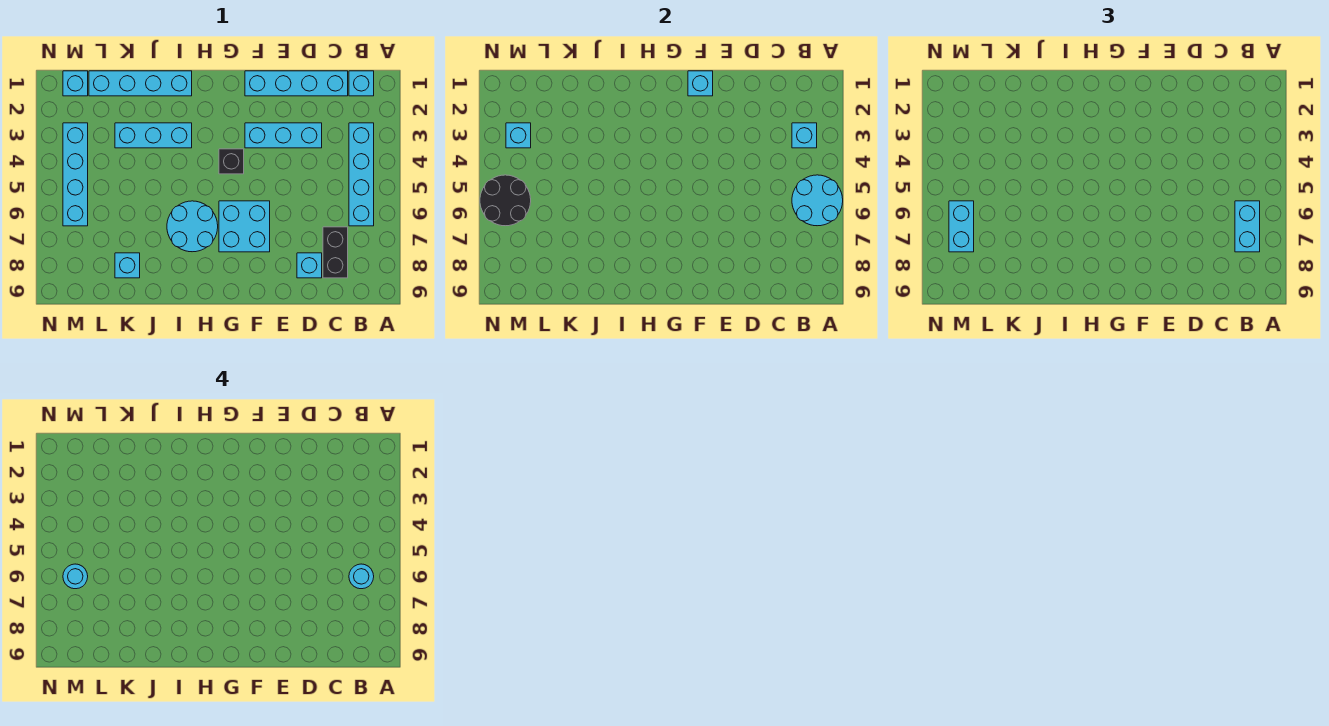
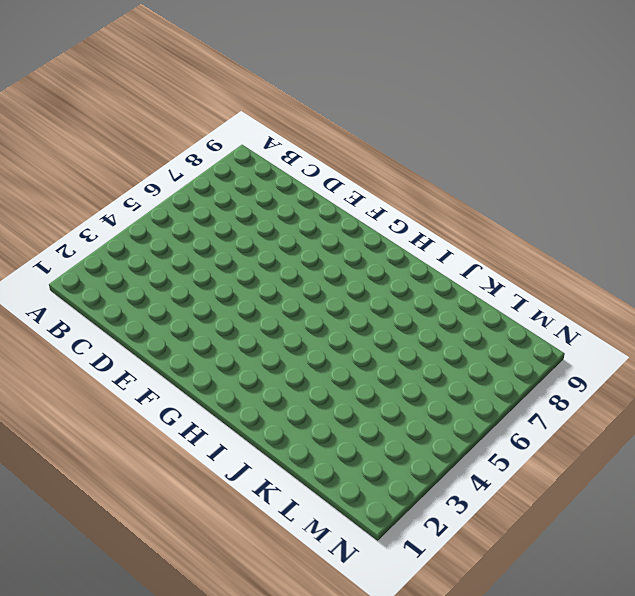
none -> cyan 1x1 brick [349,71,374,96]
none -> cyan 1x4 brick [349,123,374,226]
none -> cyan 1x4 brick [245,71,348,96]

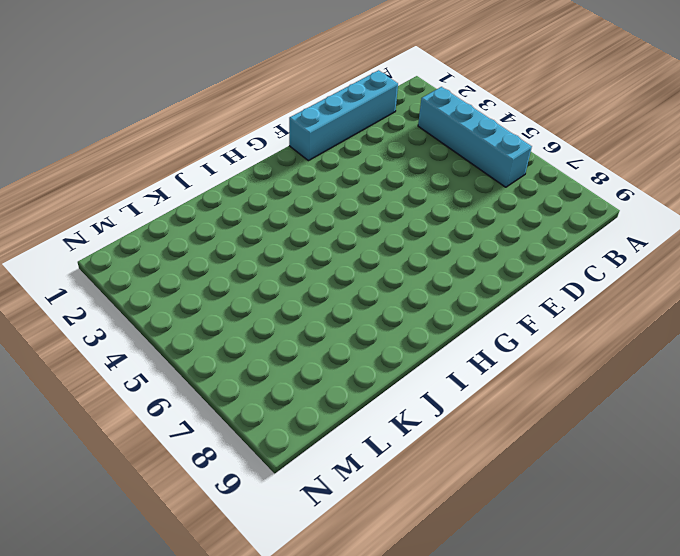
none -> cyan 1x1 brick [349,71,374,96]
none -> black 1x2 brick [323,227,348,278]
none -> cyan 1x3 brick [245,123,322,148]

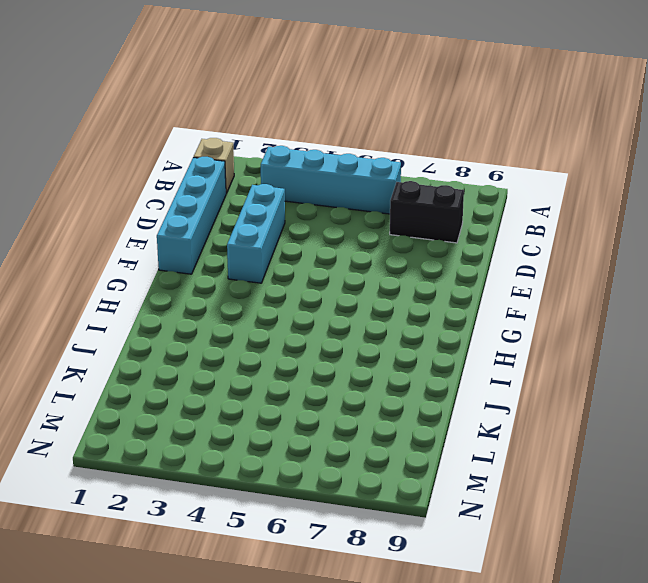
tan 1x1 brick [194,138,234,194] -> cyan 1x1 brick [349,71,374,96]
none -> cyan 1x1 brick [297,253,322,278]
none -> cyan 2x2 brick [219,201,270,252]
none -> black 1x1 brick [219,149,244,174]

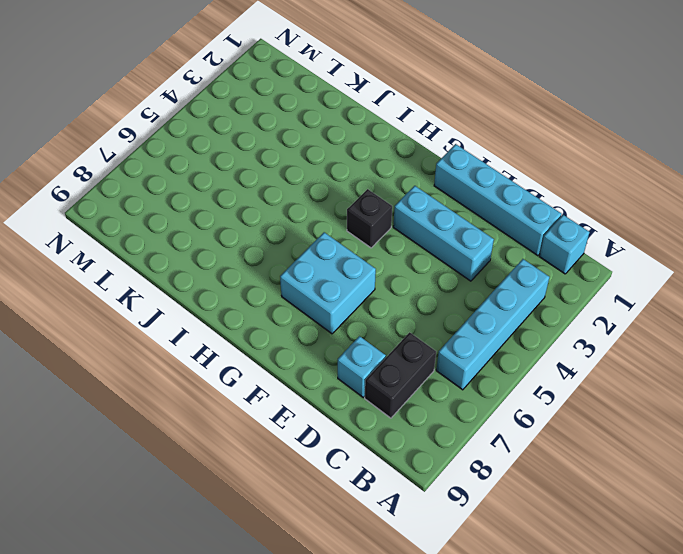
none -> cyan 2x2 round brick [167,201,218,252]
none -> cyan 1x4 brick [89,71,192,96]
none -> cyan 1x3 brick [115,123,192,148]

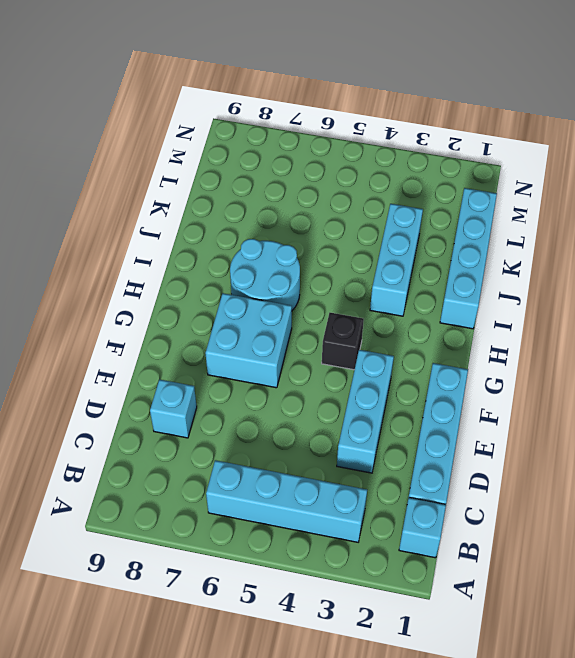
none -> black 1x2 brick [323,227,348,278]
none -> cyan 1x1 brick [115,253,140,278]
none -> cyan 1x1 brick [63,71,88,96]

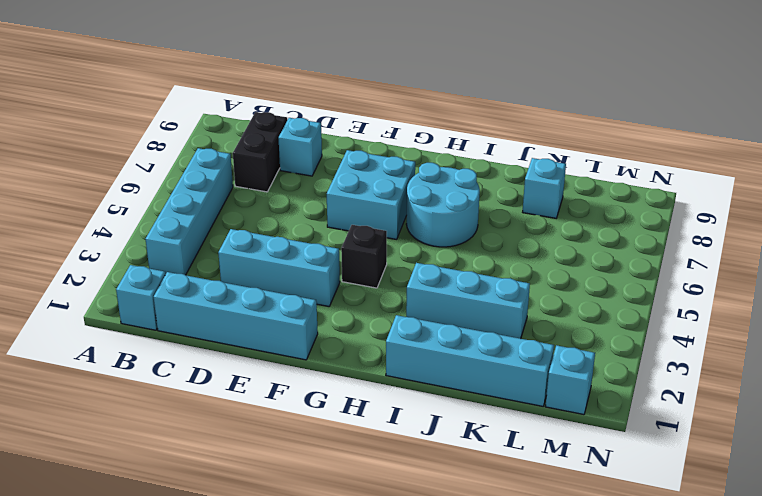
none -> cyan 1x4 brick [63,123,88,226]
none -> cyan 2x2 round brick [792,175,843,226]
none -> cyan 1x1 brick [792,123,817,148]

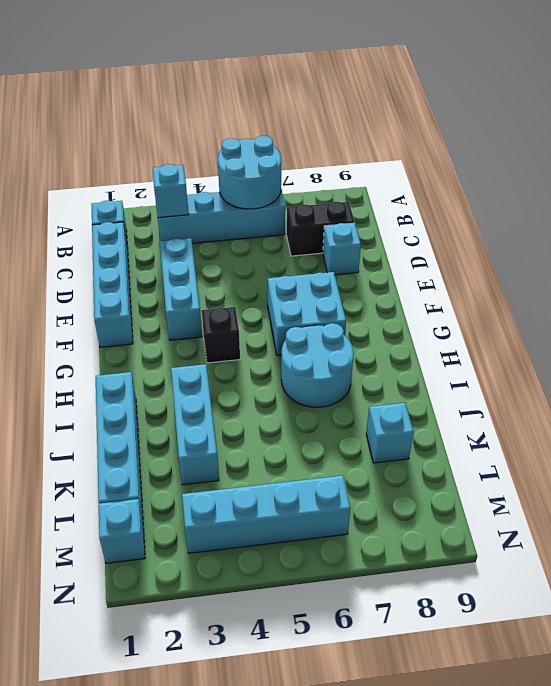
none -> cyan 1x1 brick [688,71,713,96]
none -> cyan 1x1 brick [506,123,531,148]
none -> black 2x2 round brick [480,175,531,226]

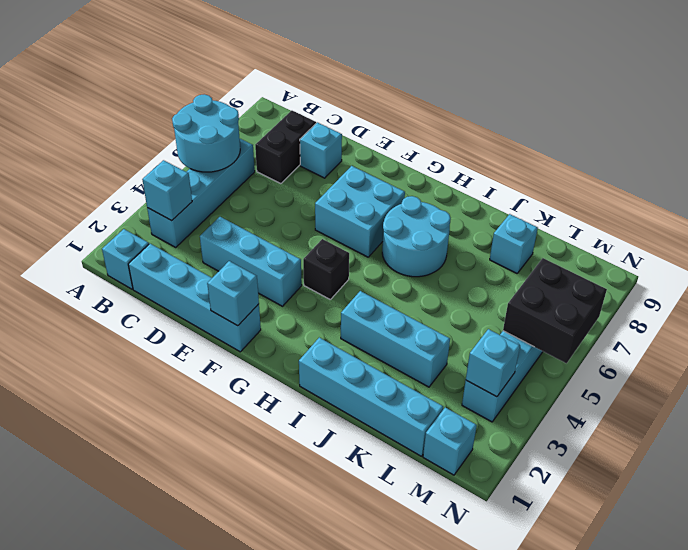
black 2x2 brick [503,258,607,363] -> black 2x2 round brick [480,175,531,226]
none -> cyan 1x2 brick [1235,201,1260,252]
none -> cyan 1x2 brick [949,201,974,252]
none -> cyan 1x1 round brick [349,564,374,589]

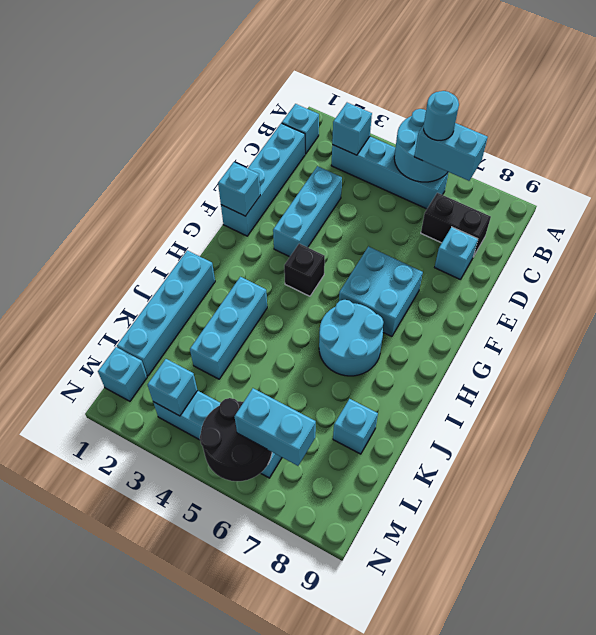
none -> cyan 1x1 round brick [63,564,88,589]

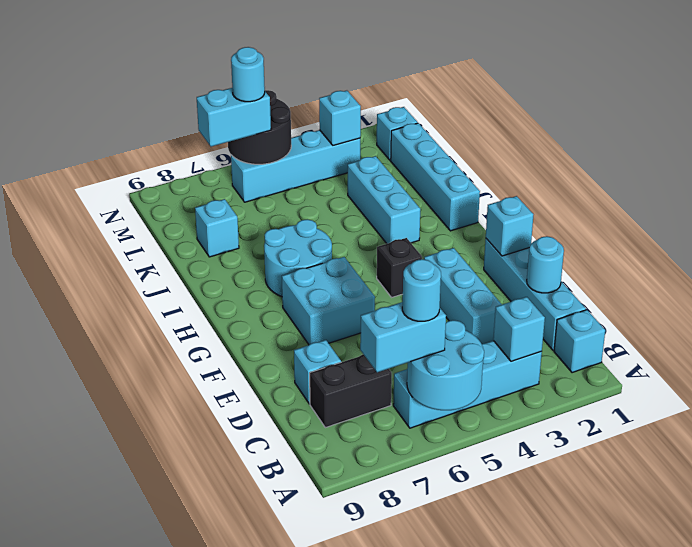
cyan 1x1 round brick [527,236,564,293] -> none

